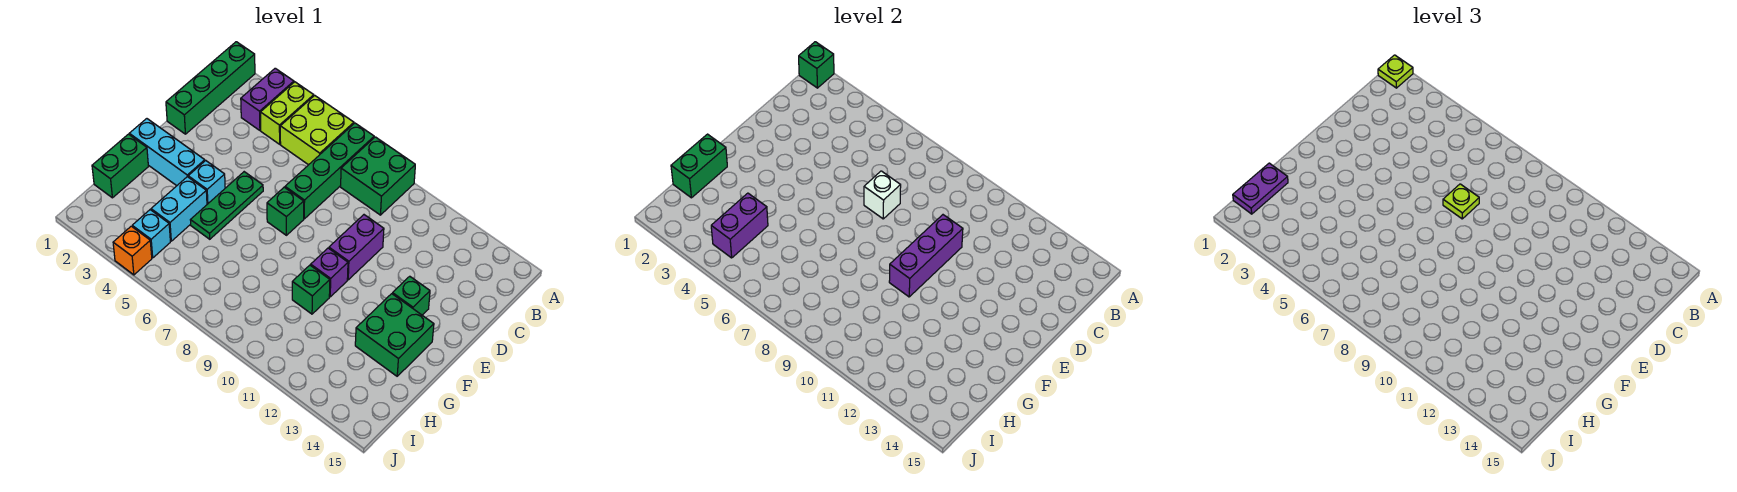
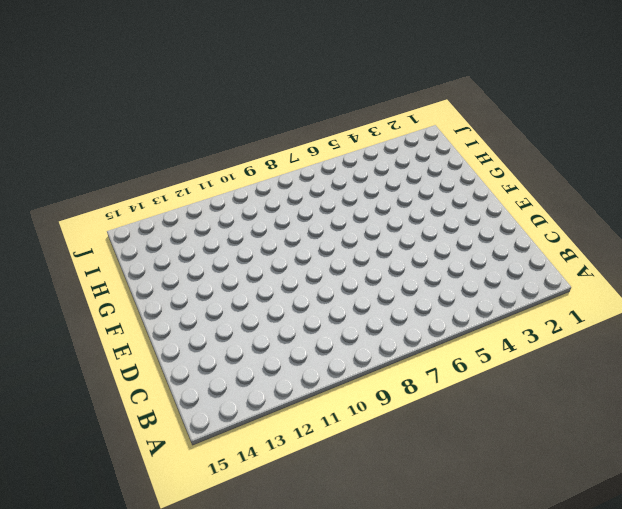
none -> green 1x4 brick [166,42,255,134]
none -> purple 1x2 brick [241,68,294,130]
none -> lime 1x2 brick [261,82,314,144]

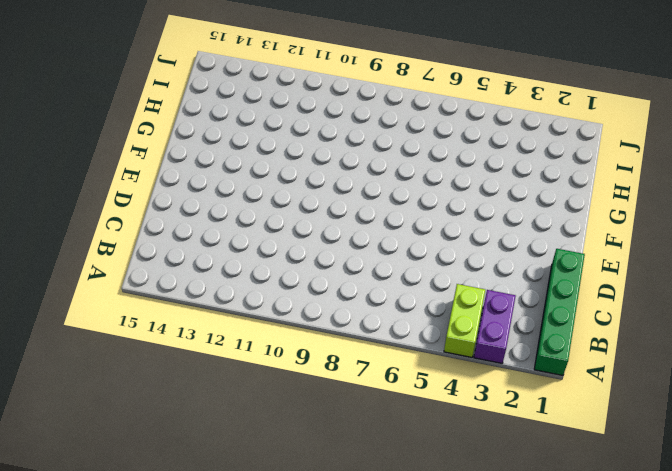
none -> lime 2x2 brick [280,95,354,165]
none -> green 1x4 brick [285,123,374,219]
none -> green 2x2 brick [341,137,415,215]

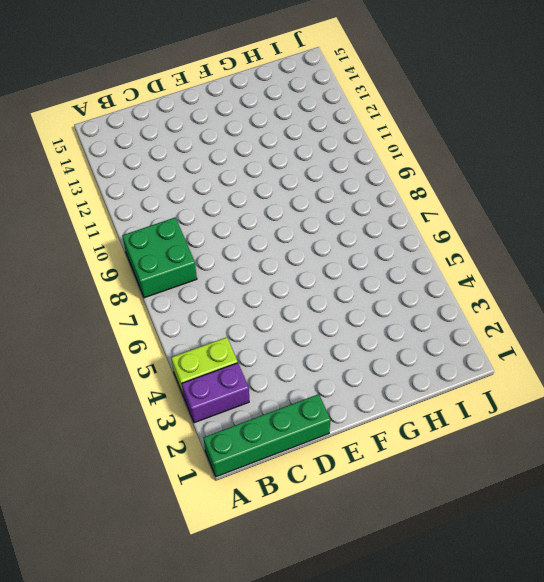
none -> lime 2x2 brick [280,95,354,165]
none -> green 1x4 brick [285,123,374,219]
none -> purple 1x2 brick [329,215,384,280]

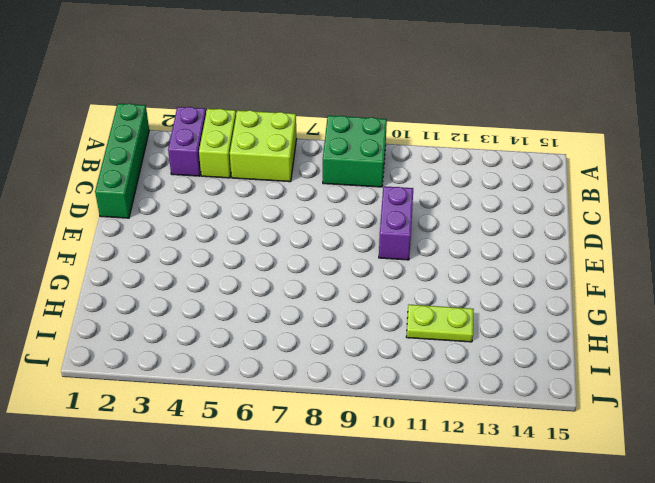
lime 1x2 plate [406,305,474,342] -> none
none -> green 1x4 brick [285,123,374,219]
none -> green 1x3 plate [191,172,263,239]
none -> green 1x1 brick [267,187,304,235]

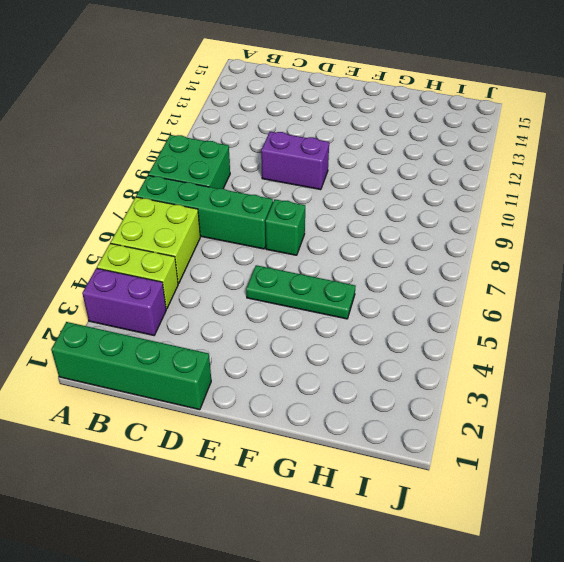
none -> green 1x1 brick [392,276,430,315]
none -> cyan 1x3 brick [129,119,205,186]
none -> cyan 1x1 brick [188,161,225,204]

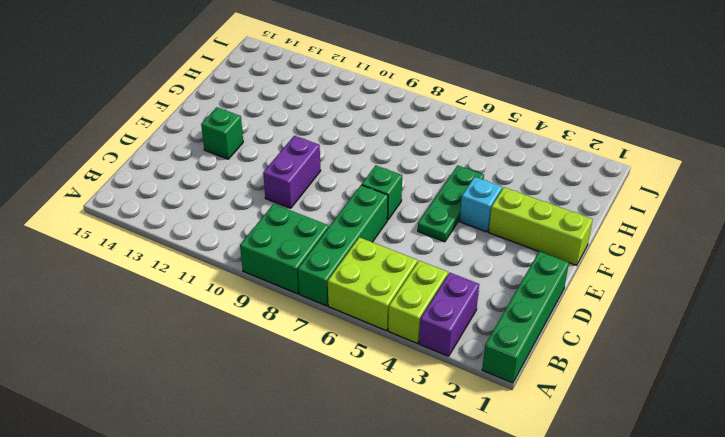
lime 1x3 brick [489,187,593,265] -> cyan 1x3 brick [129,119,205,186]
none -> purple 1x1 brick [311,248,348,297]
none -> green 2x2 brick [355,294,434,376]
none -> green 1x2 brick [92,134,148,198]

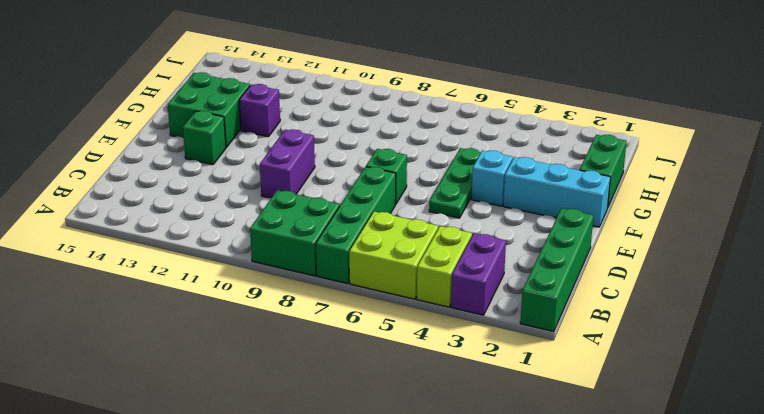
purple 1x1 brick [239,84,280,137] -> purple 1x1 brick moved to [311,248,348,297]
none -> cyan 1x2 brick [151,177,207,241]
none -> green 1x1 brick [292,265,330,314]
none -> cyan 1x1 brick [132,210,170,258]

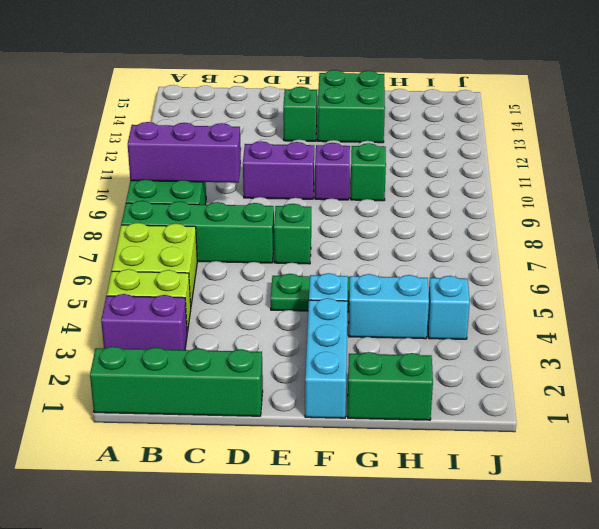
purple 1x3 brick [128,122,241,183] -> purple 1x3 brick moved to [889,215,963,297]
none -> orange 1x1 brick [113,226,152,275]
none -> green 1x1 brick [799,42,834,88]
none -> white 1x1 brick [864,171,901,219]

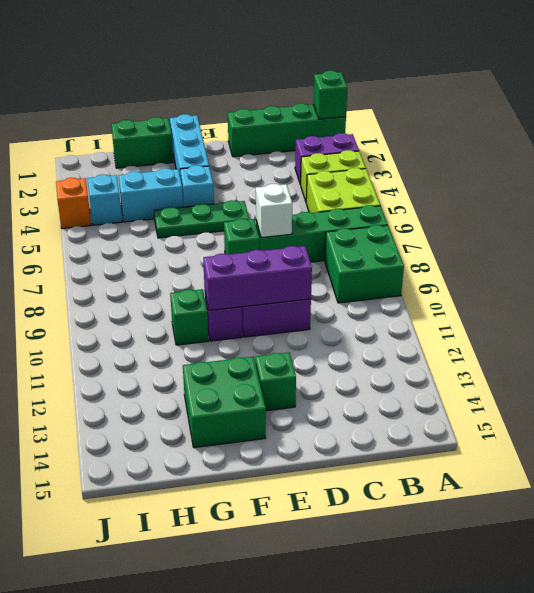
none -> green 1x2 brick [671,134,727,198]
none -> purple 1x2 brick [711,193,768,258]
none -> lime 1x1 plate [1378,55,1413,88]

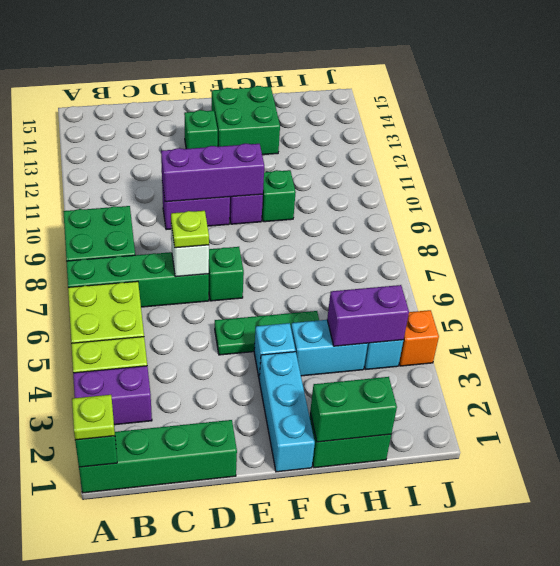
none -> purple 1x2 plate [1233,163,1288,214]

